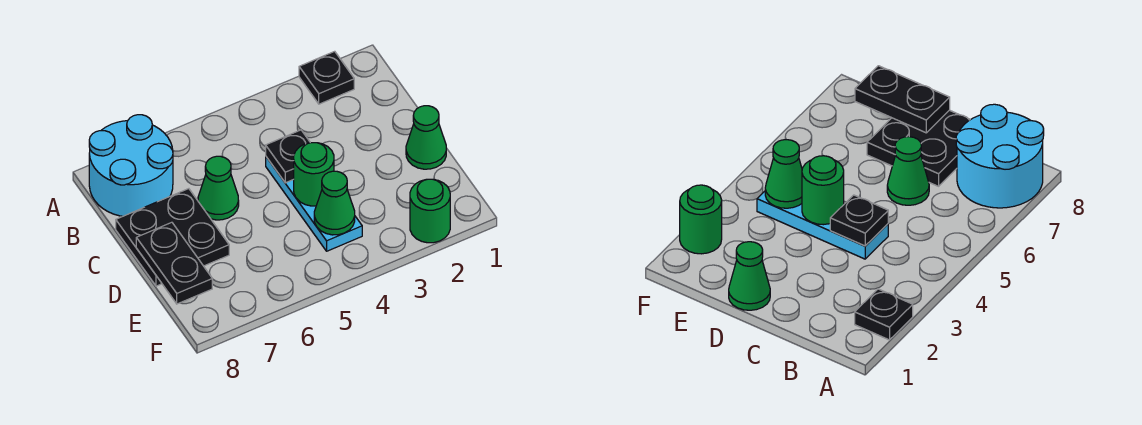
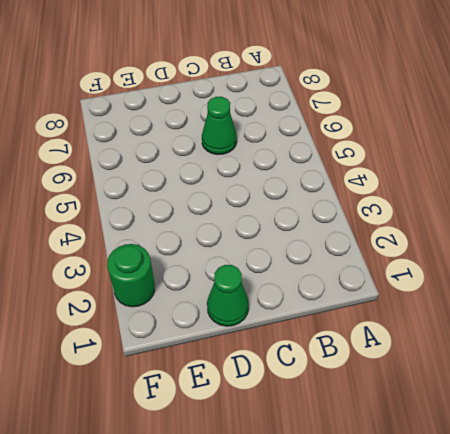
none -> black 1x1 plate [299,51,354,104]
none -> cyan 2x2 round brick [89,115,173,216]

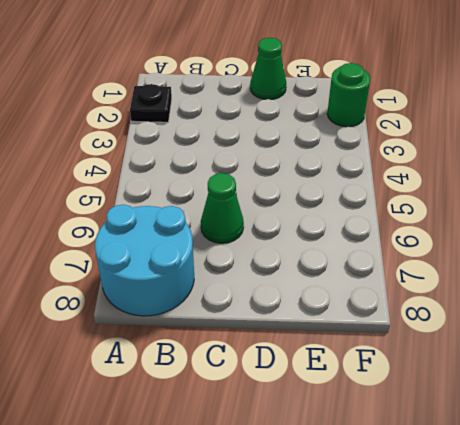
none -> cyan 1x3 plate [266,157,362,251]
none -> black 2x2 plate [116,189,229,286]

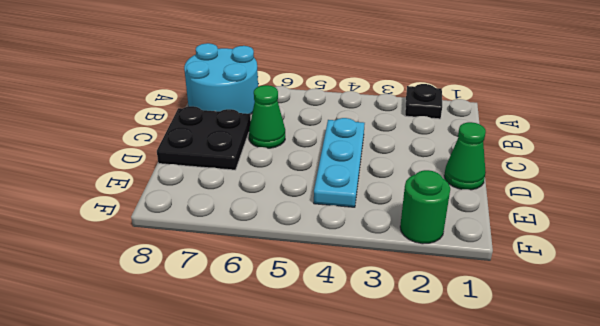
none -> black 1x1 plate [266,130,310,183]
none -> green 1x1 round brick [294,143,334,206]

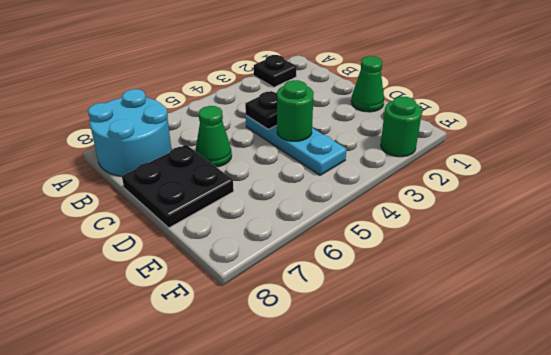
none -> black 1x2 plate [136,222,212,304]
none -> green 1x1 cone [314,171,355,235]

